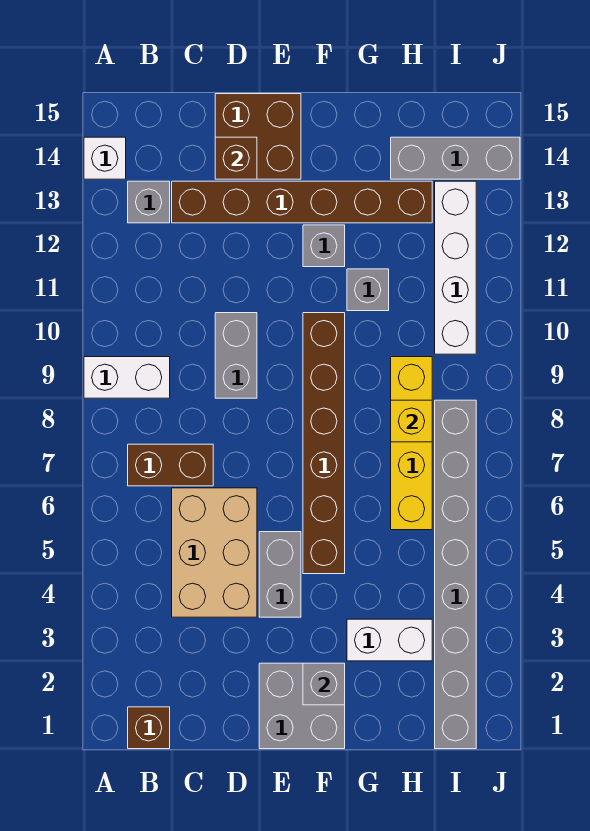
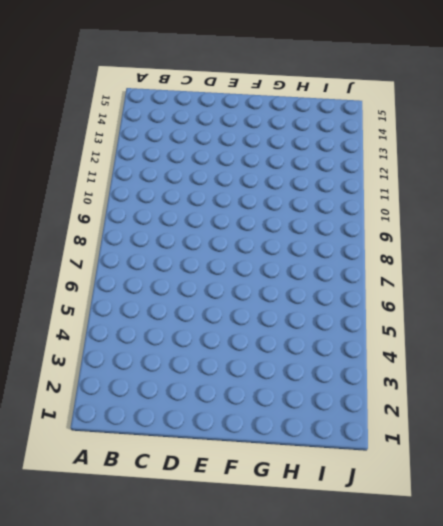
none -> white 1x2 brick [84,357,170,398]
none -> white 1x1 brick [84,137,126,179]
none -> brown 1x1 brick [128,707,170,749]

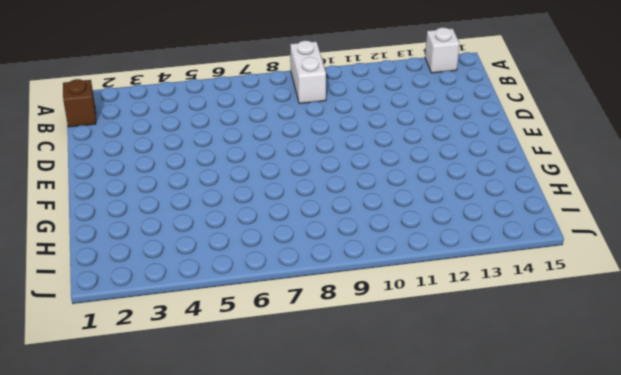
none -> brown 1x2 brick [128,444,213,486]
none -> grey 1x1 brick [128,181,170,223]
none -> tan 2x3 brick [172,488,257,617]

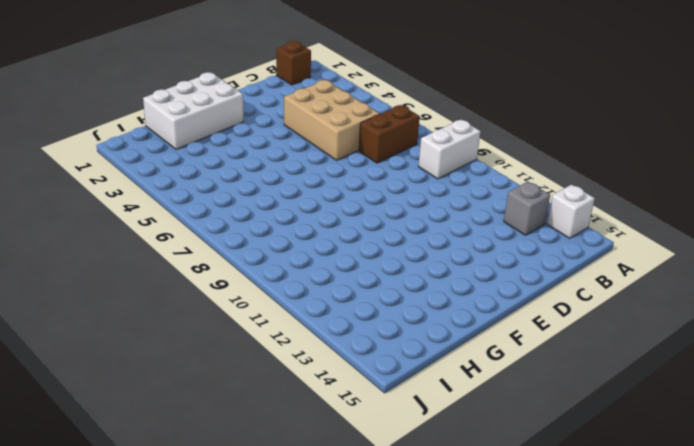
white 2x3 brick [143,72,244,150] -> grey 2x2 brick [259,663,345,749]
none -> brown 1x6 brick [172,181,432,223]
none -> grey 1x2 brick [215,313,257,398]
none -> brown 2x2 brick [215,94,301,179]

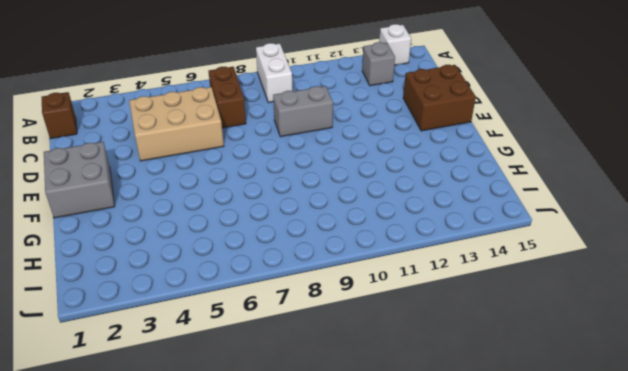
none -> brown 1x6 brick [172,181,432,223]
none -> grey 1x2 brick [259,532,301,617]
none -> brown 1x6 brick [303,313,345,574]

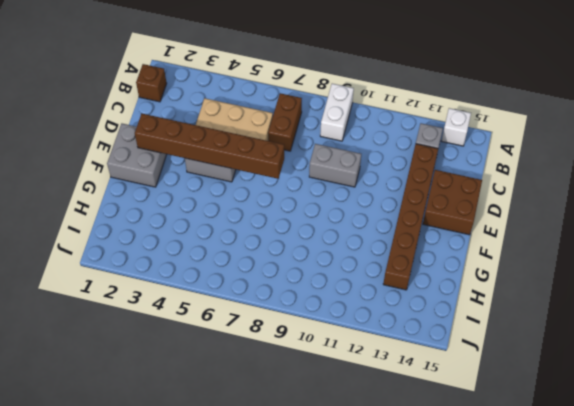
brown 1x6 brick [135,114,284,179] -> brown 1x6 brick moved to [303,313,345,574]
none -> grey 1x1 brick [303,225,345,267]
none -> white 1x2 brick [347,619,432,661]
none -> grey 1x1 brick [347,269,389,311]

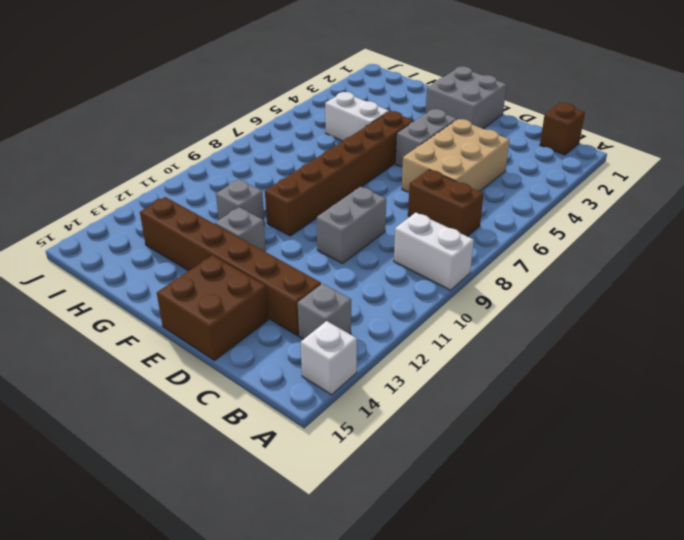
white 1x2 brick [325,92,389,141] -> white 1x2 brick moved to [347,619,432,661]
none -> yellow 1x4 brick [391,357,432,530]
none -> grey 1x3 brick [391,137,520,179]
none -> grey 1x8 brick [435,400,476,749]

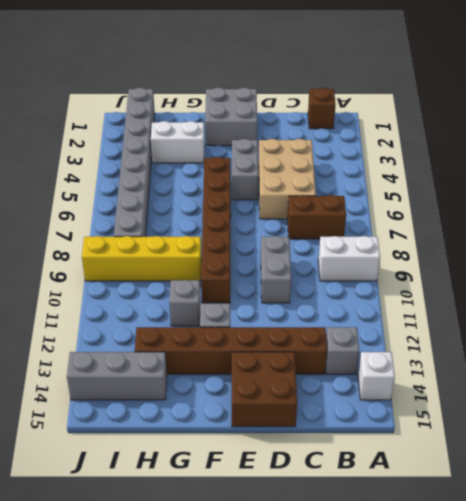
yellow 1x4 brick [82,236,202,281] -> yellow 1x4 brick turned to [391,357,432,530]
none -> white 1x4 brick [435,181,476,354]
none -> brown 1x1 brick [215,137,257,179]
none -> grey 1x1 brick [303,663,345,705]

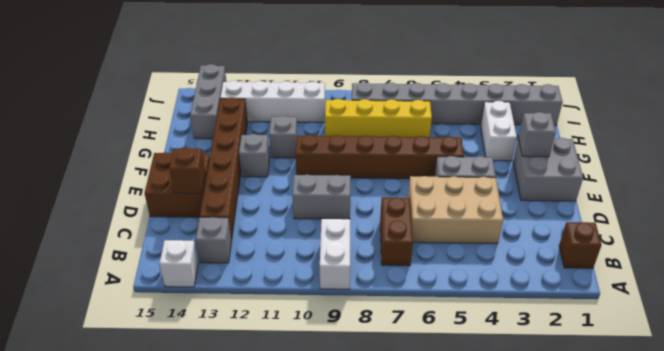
none -> yellow 1x1 brick [391,400,432,442]

